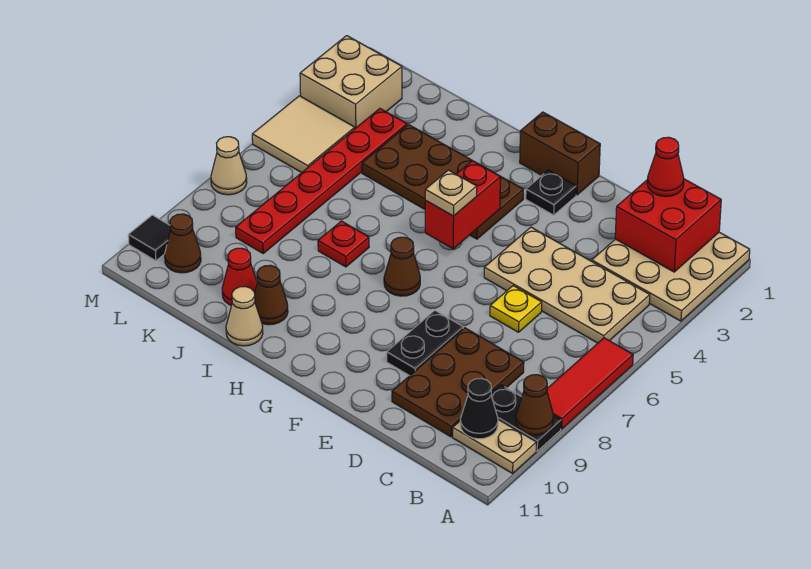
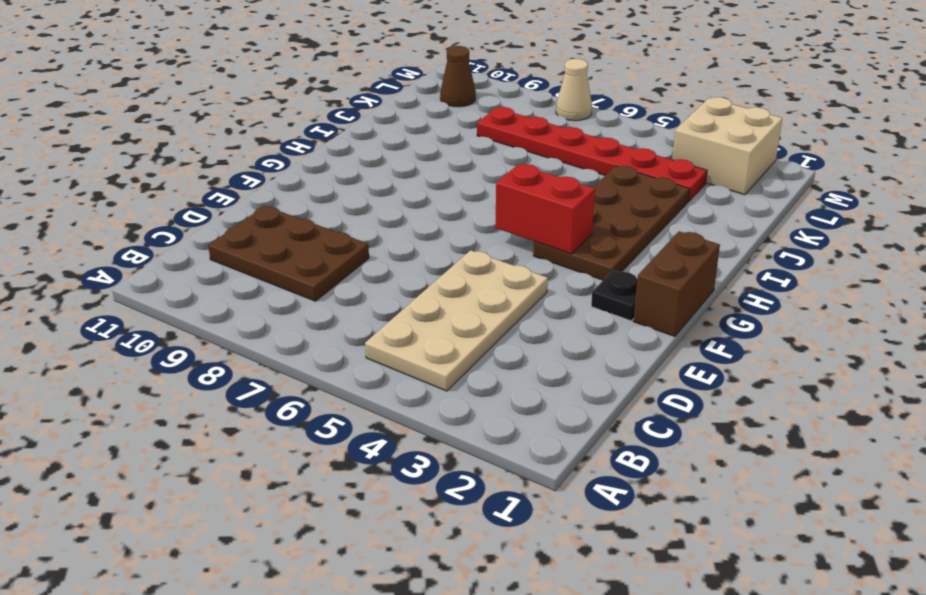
none -> tan 3x3 plate [592,232,750,321]
none -> red 1x3 tile [547,338,633,429]
none -> black 1x2 plate [491,385,561,451]

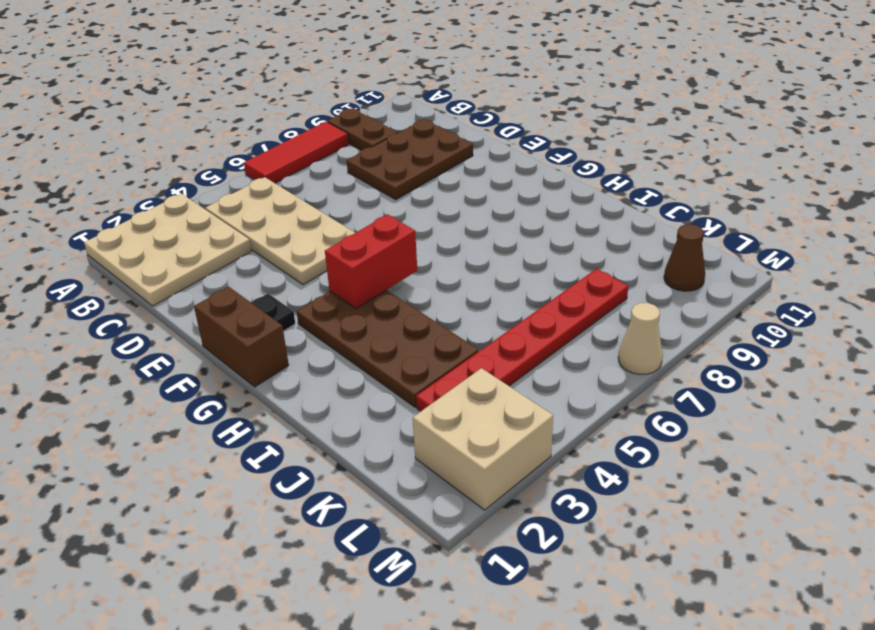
brown 1x2 plate [327,109,398,151] -> black 1x2 plate [491,385,561,451]
none -> tan 1x2 plate [453,420,536,473]
none -> yellow 1x1 plate [490,286,542,332]
none -> black 1x2 plate [387,310,463,376]

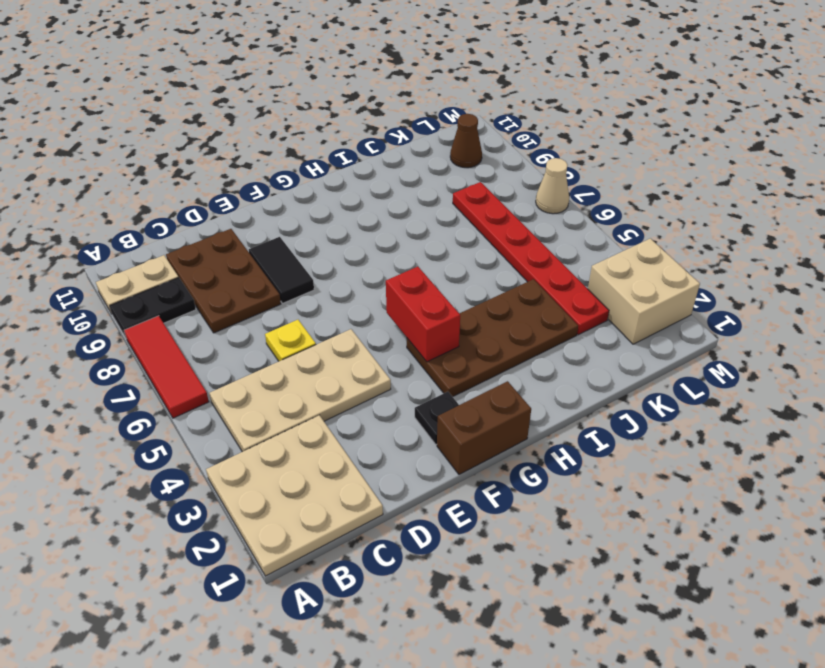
black 1x2 tile [249,237,314,303] -> black 1x2 plate [387,310,463,376]
none -> brown 1x1 cone [384,237,420,296]
none -> red 1x1 plate [318,221,369,267]
none -> brown 1x1 cone [255,265,288,325]

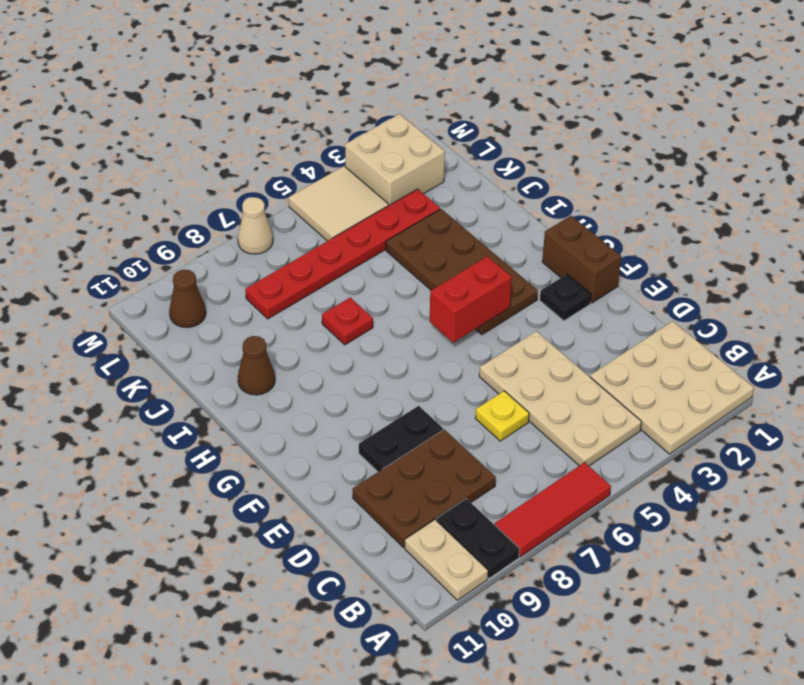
none -> brown 1x1 cone [384,237,420,296]
none -> tan 1x1 cone [226,287,263,346]
none -> red 1x1 cone [222,248,257,306]

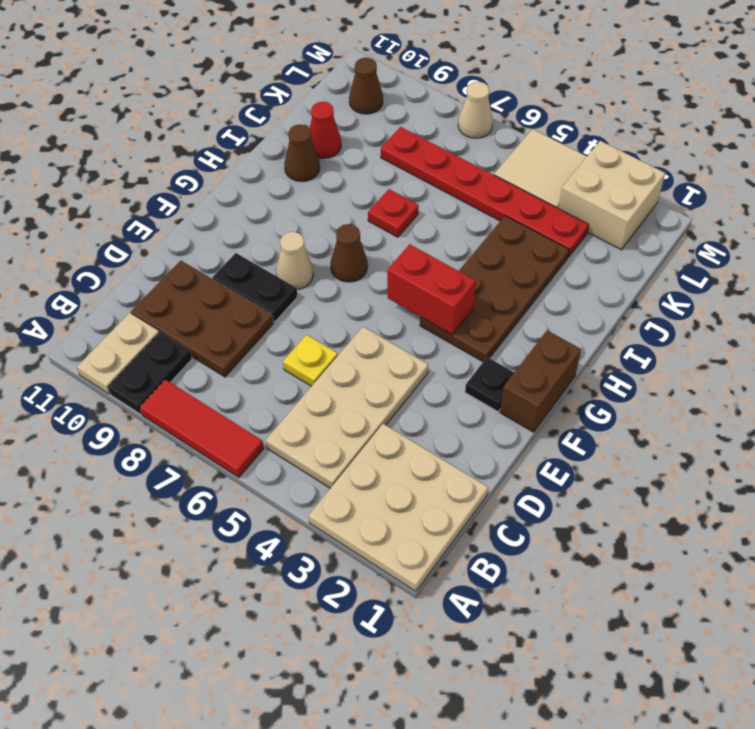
tan 1x1 cone [276,232,313,289] -> tan 1x1 cone moved to [226,287,263,346]
none -> black 1x1 tile [128,215,171,261]
none -> brown 1x1 cone [516,375,553,435]
none -> red 2x2 brick [615,179,721,272]

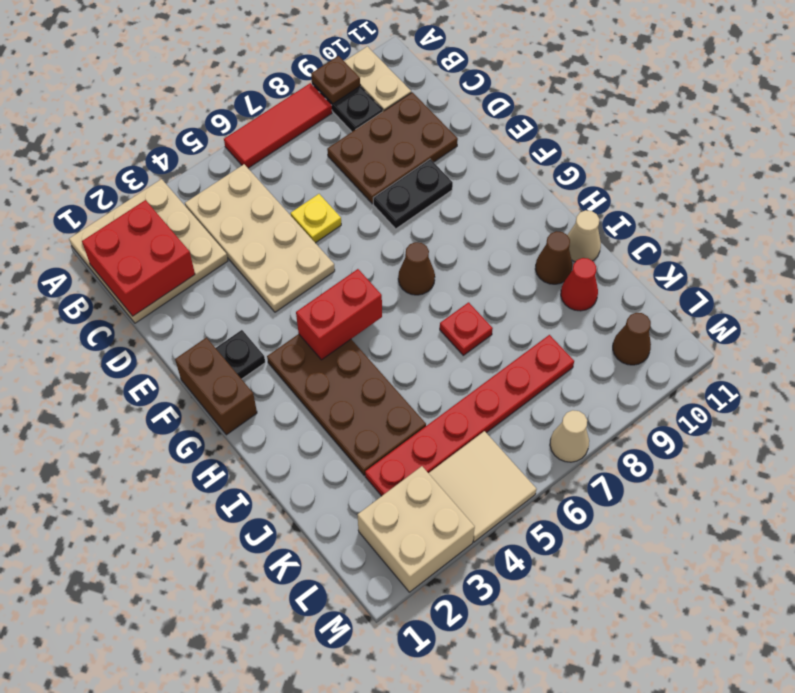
brown 1x1 plate [311,56,360,104] -> brown 1x1 cone [516,375,553,435]
none -> black 1x1 tile [128,215,171,261]
none -> black 1x1 cone [460,378,498,439]
none -> red 1x1 cone [647,137,684,197]

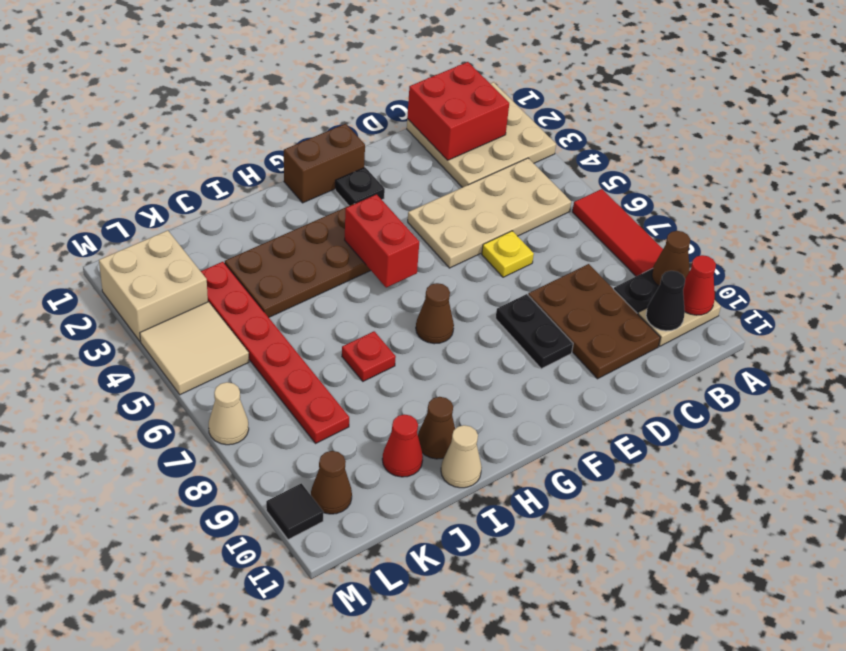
red 1x1 cone [683,255,716,315] -> red 1x1 cone moved to [647,137,684,197]
none -> tan 1x1 plate [425,170,477,216]

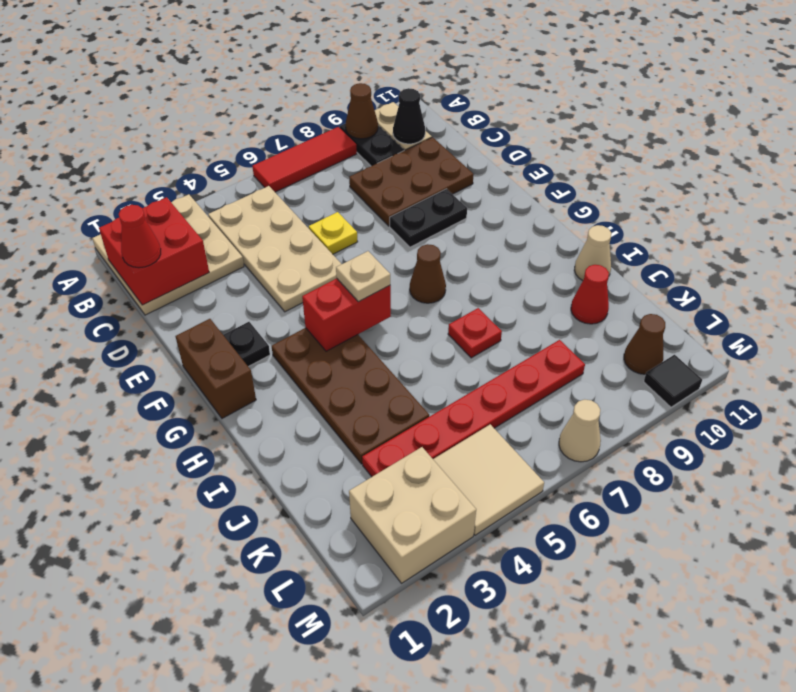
none -> brown 1x1 cone [255,265,288,325]

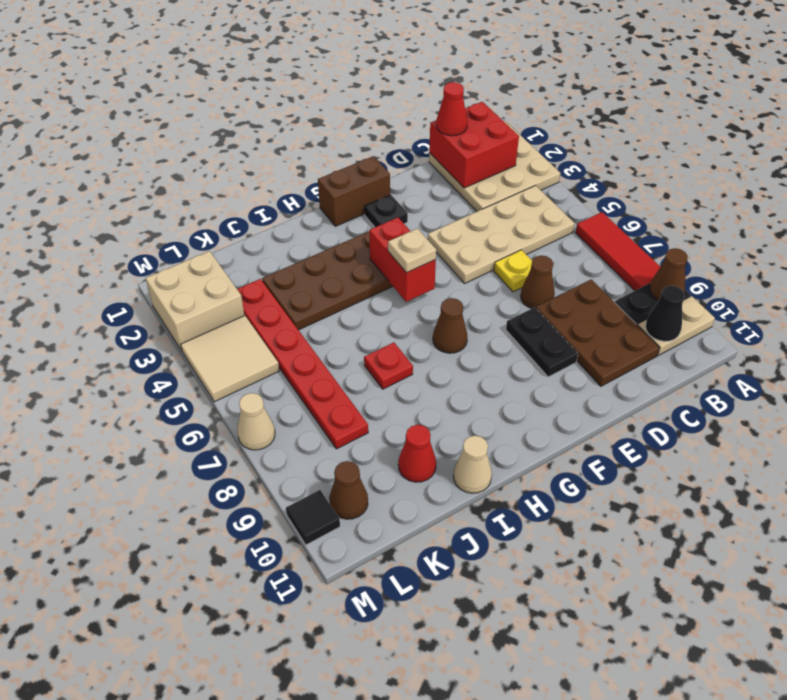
brown 1x1 cone [521,255,555,309] -> brown 1x1 cone moved to [255,265,288,325]

